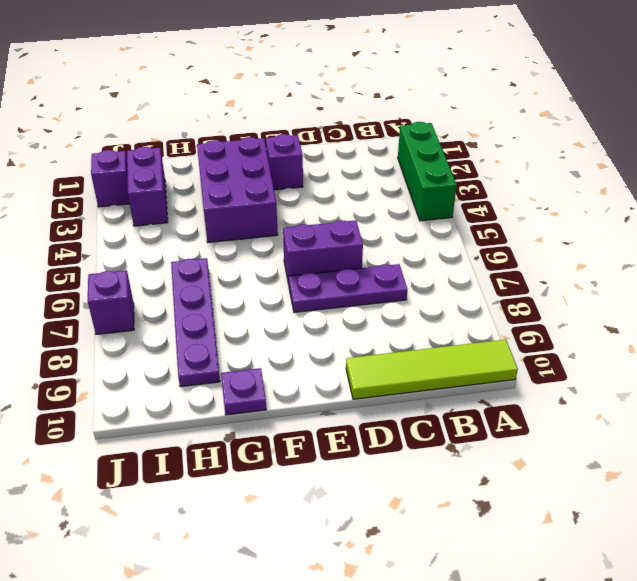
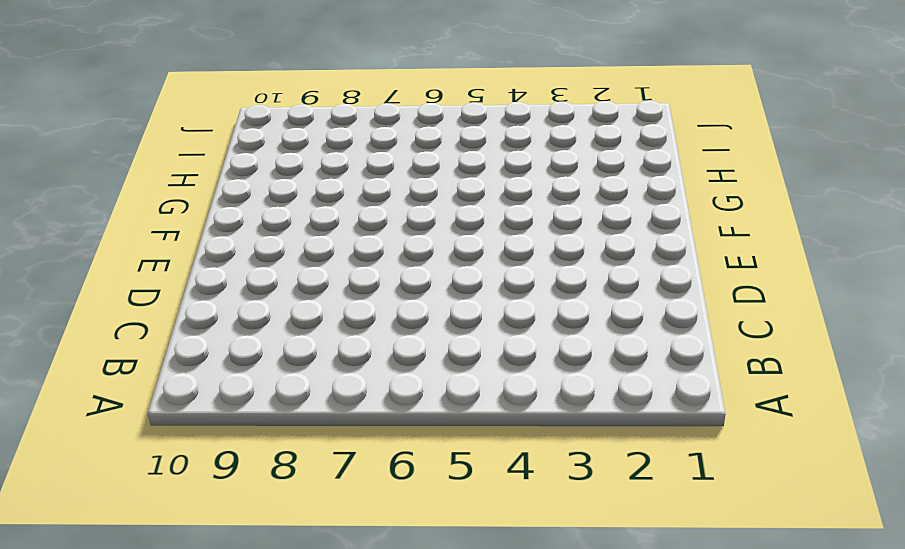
none -> green 1x3 brick [398,122,457,221]
none -> lime 1x4 tile [346,340,518,399]

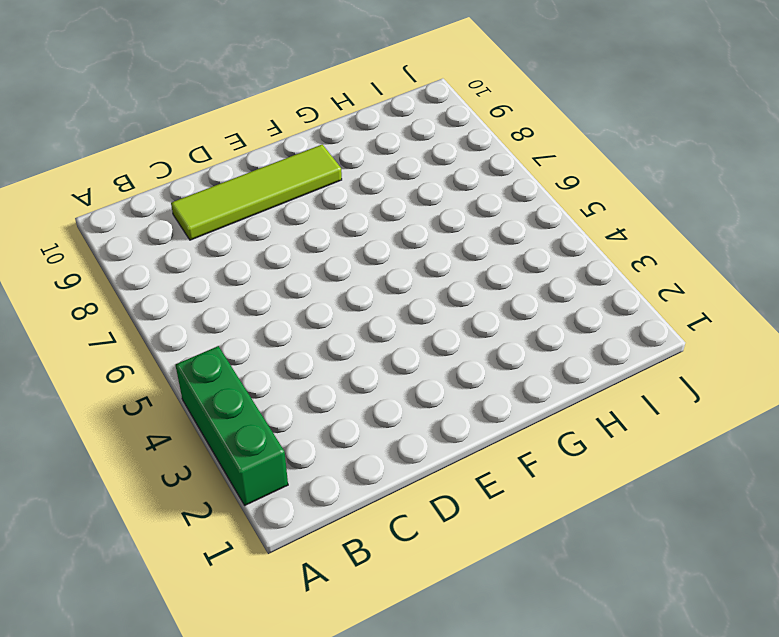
lime 1x4 tile [171,144,342,240] -> lime 1x4 tile moved to [346,340,518,399]
none -> purple 1x3 plate [289,264,407,312]
none -> purple 1x2 brick [283,220,363,284]

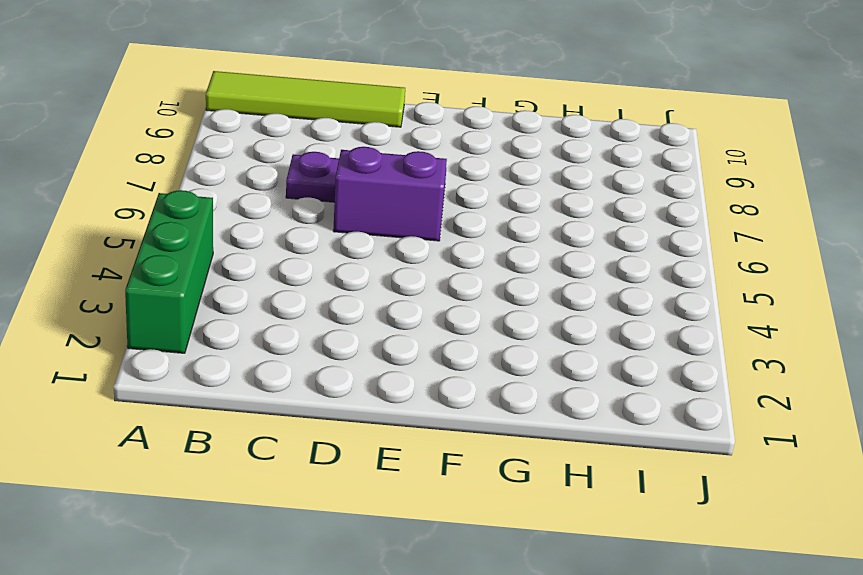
none -> purple 1x1 brick [266,134,303,190]
none -> purple 2x3 brick [197,137,278,242]

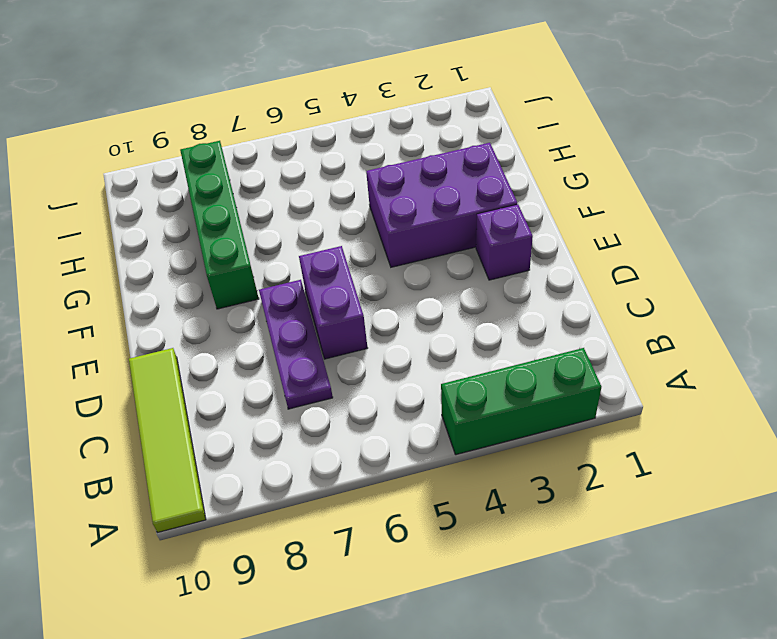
green 1x4 brick [180,141,259,309] -> purple 1x4 plate [171,258,220,387]
none -> purple 1x1 plate [221,368,266,415]
none -> purple 1x2 brick [127,147,168,226]

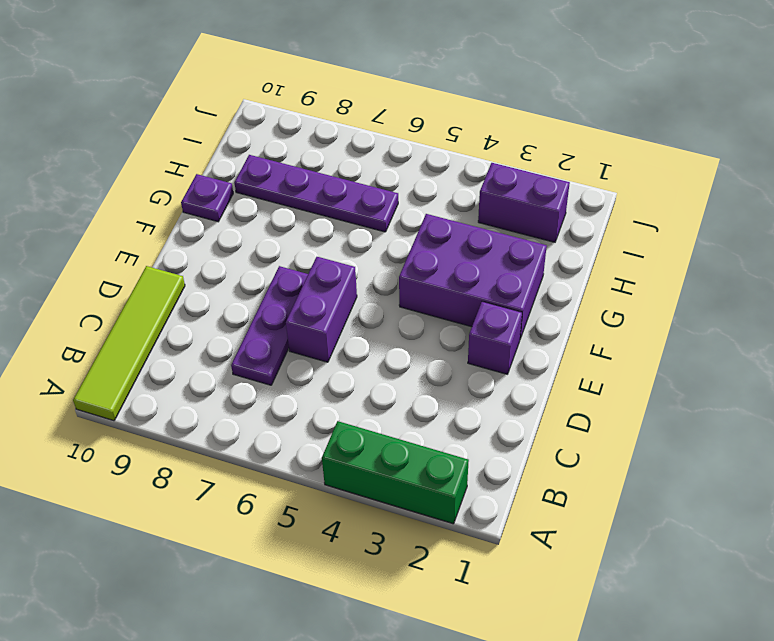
none -> purple 1x1 brick [91,150,130,207]
none -> purple 1x1 brick [88,270,134,334]

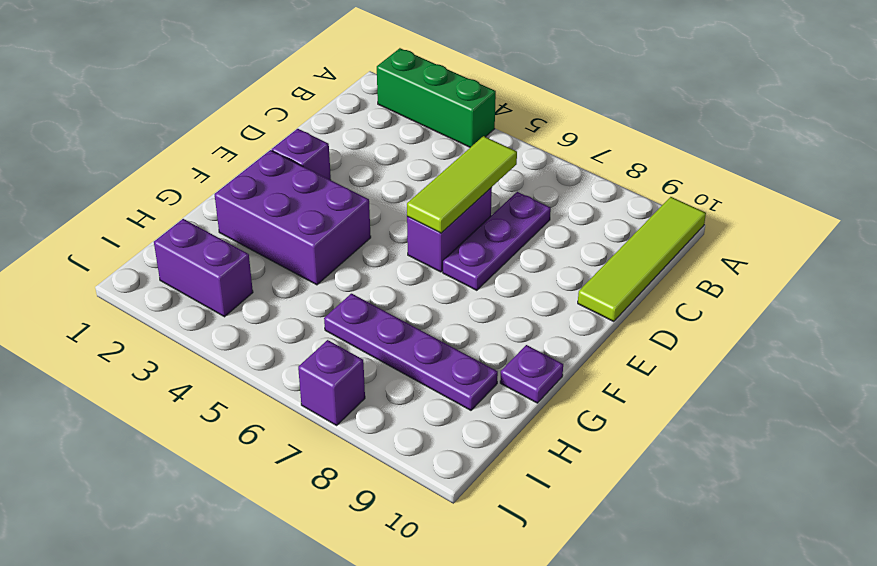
lime 1x3 tile [407,136,517,233] -> none
none -> purple 1x1 brick [91,150,130,207]

